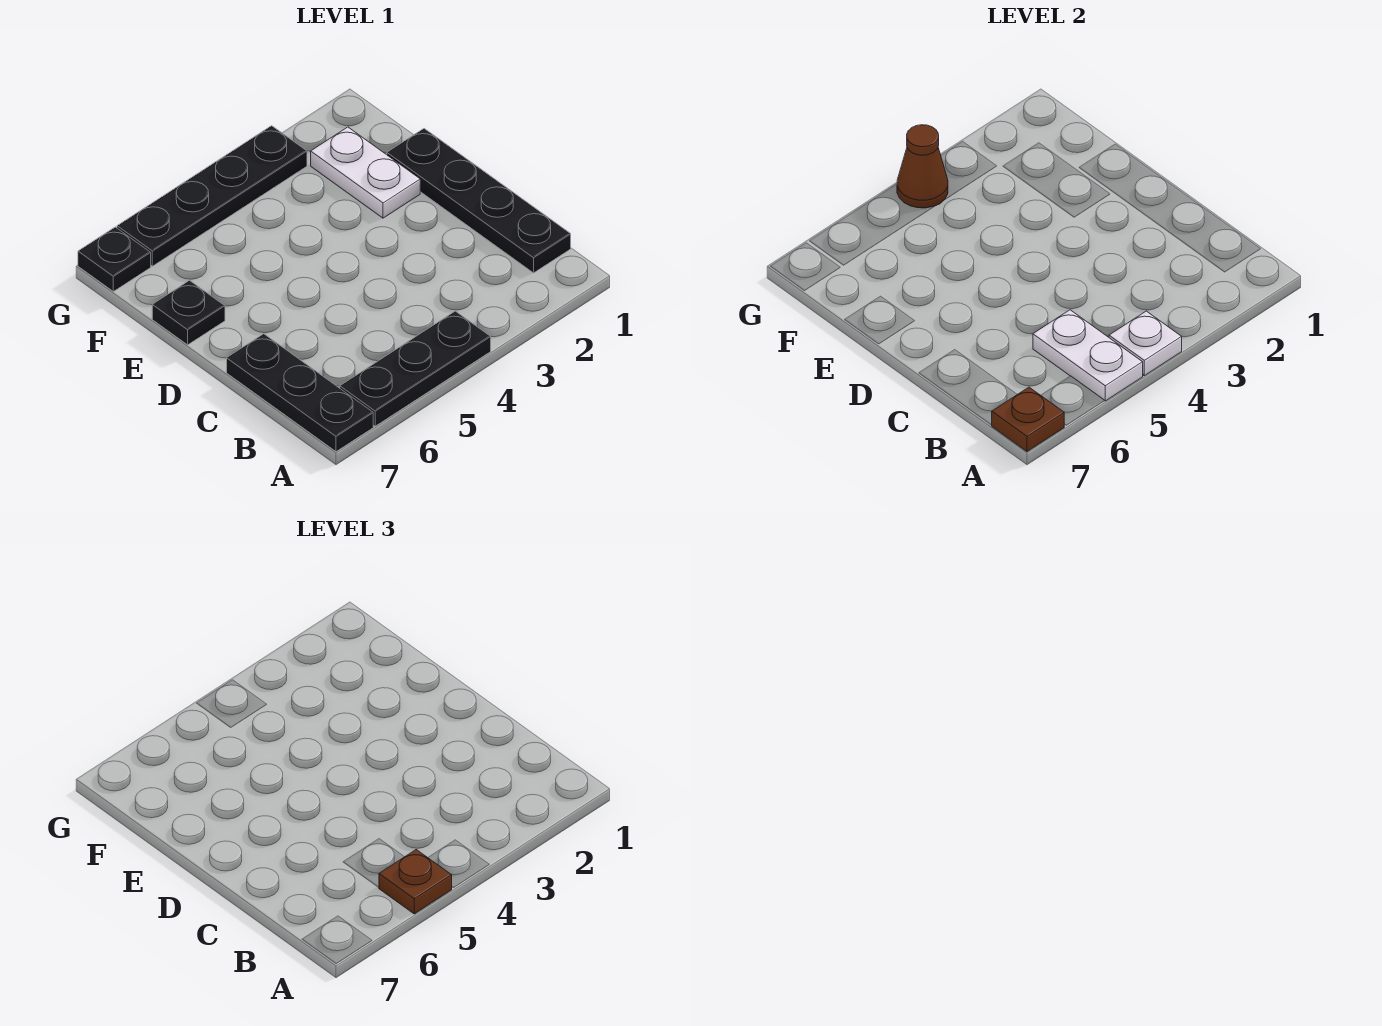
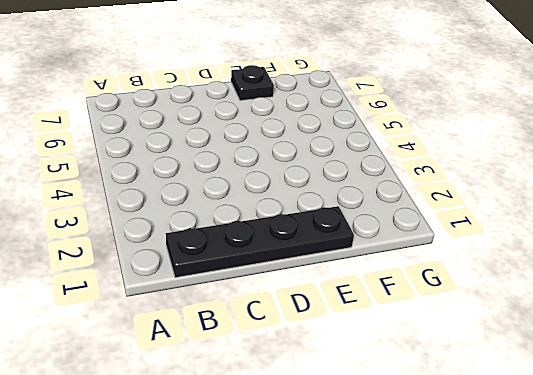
none -> black 1x3 plate [340,311,491,426]
none -> black 1x3 plate [227,334,373,452]
none -> white 1x2 plate [311,127,420,218]

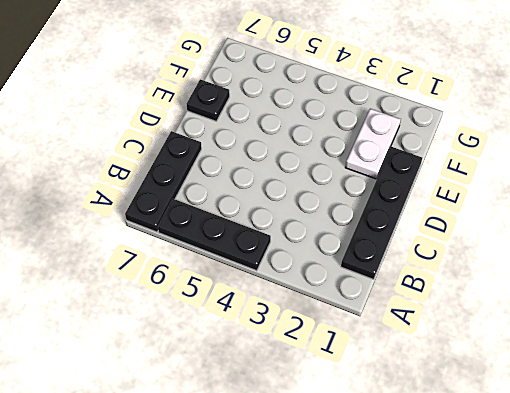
none -> black 1x4 plate [117,126,307,266]
none -> black 1x1 plate [78,227,151,291]
none -> white 1x1 plate [1109,311,1182,376]

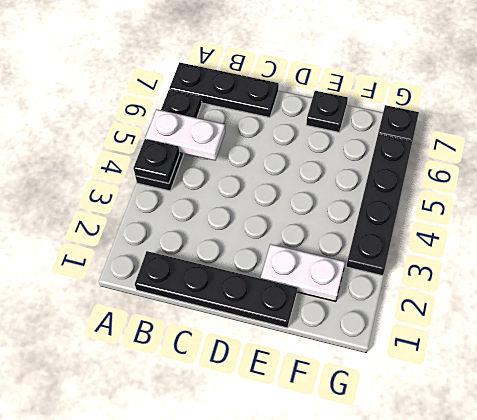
black 1x1 plate [133,139,180,183] -> white 1x1 plate [1109,311,1182,376]
none -> brown 1x1 plate [992,387,1064,452]
none -> brown 1x1 cone [897,125,948,208]
none -> brown 1x1 plate [379,850,452,914]

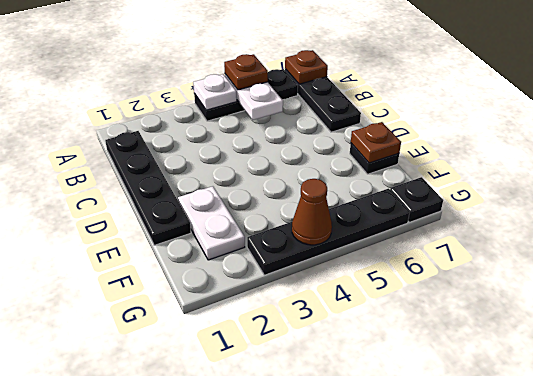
brown 1x1 plate [351,122,401,163] -> none

